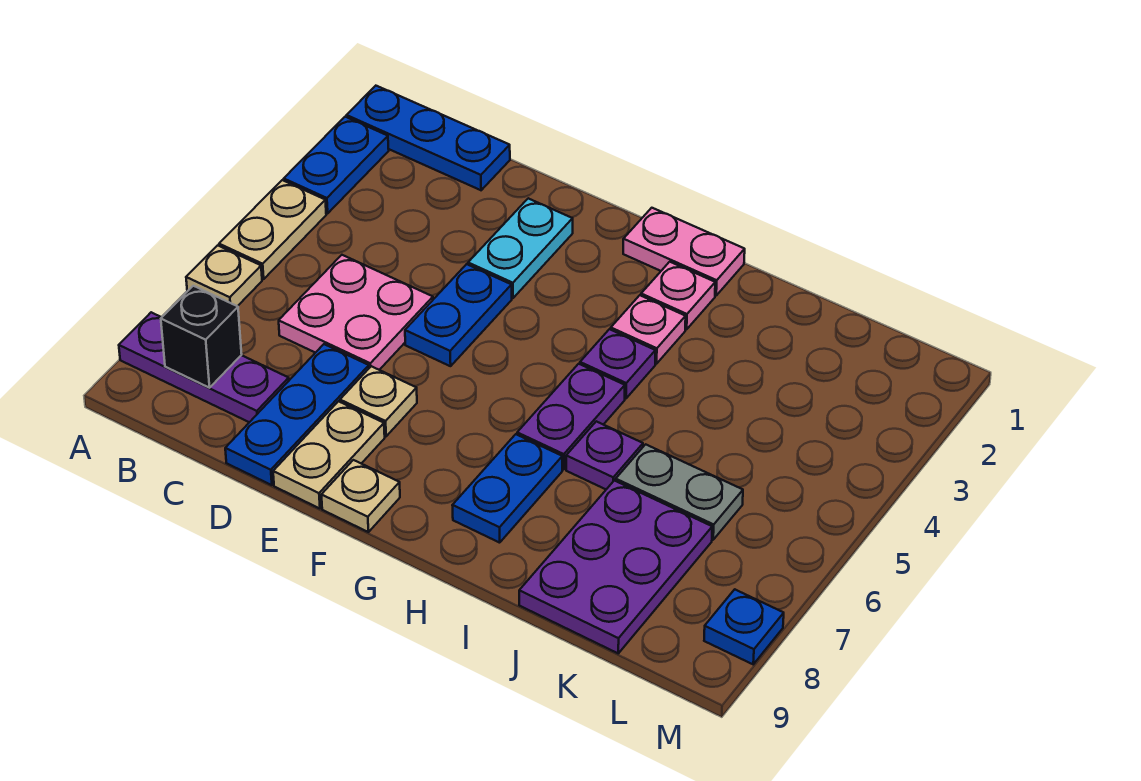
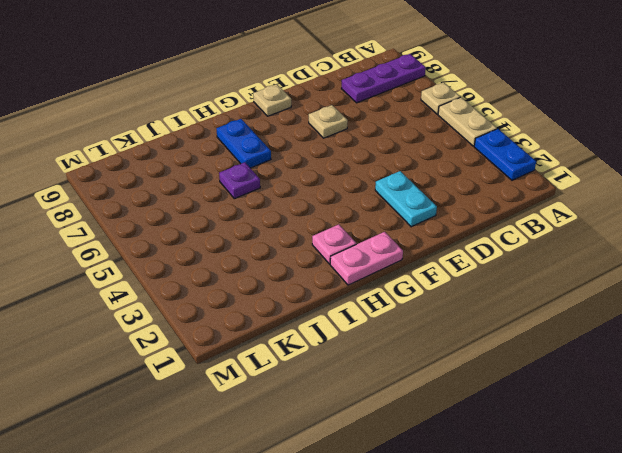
none -> blue 1x3 plate [347,86,510,190]
none -> pink 2x2 plate [279,255,433,370]
none -> blue 1x3 plate [225,344,369,485]

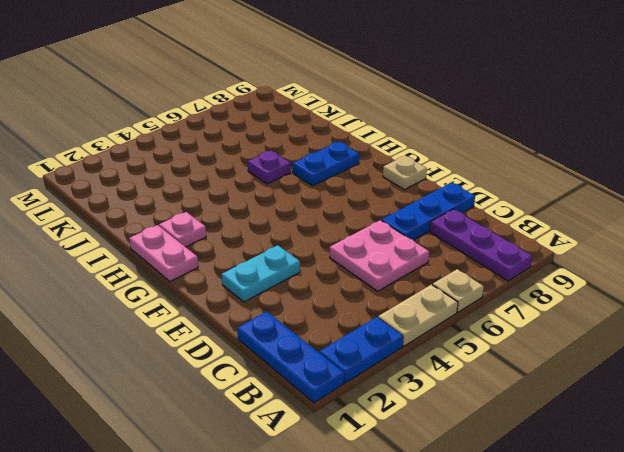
none -> blue 1x2 plate [405,264,512,366]
none -> tan 1x1 plate [340,366,417,436]
none -> tan 1x2 plate [273,401,385,508]

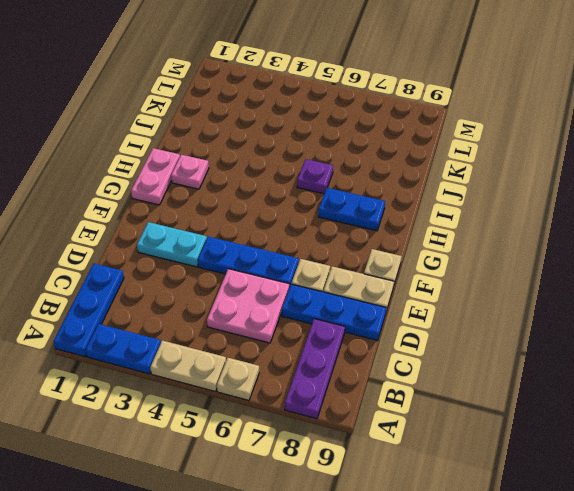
blue 1x3 plate [198,237,299,288] -> blue 1x2 plate [405,264,512,366]
none -> pink 1x1 plate [611,295,686,364]
none -> purple 1x1 plate [580,329,655,398]
none -> purple 1x2 plate [517,364,625,470]

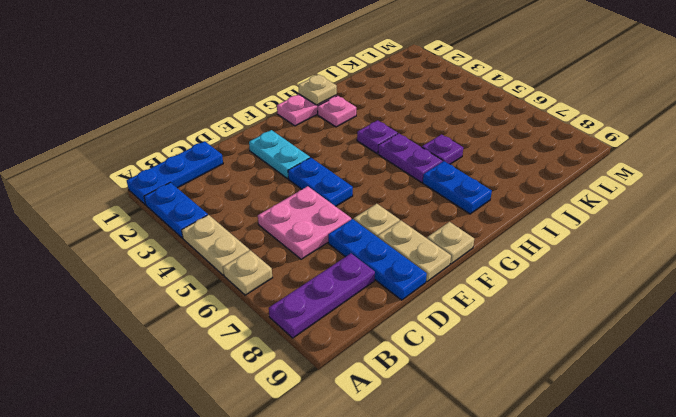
tan 1x1 plate [298,75,337,105] -> none
none -> pink 1x1 plate [611,295,686,364]
none -> grey 1x2 plate [616,444,743,540]
none -> purple 2x3 plate [519,480,712,653]

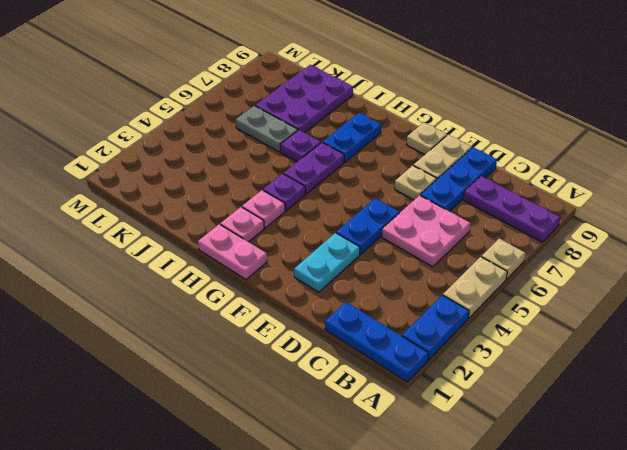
none -> blue 1x1 plate [704,589,784,664]
none -> black 1x1 brick [161,286,242,388]

